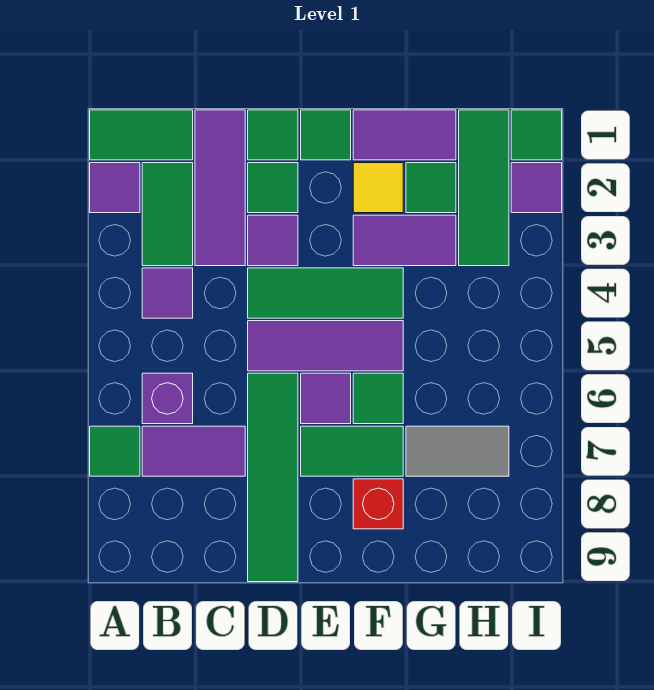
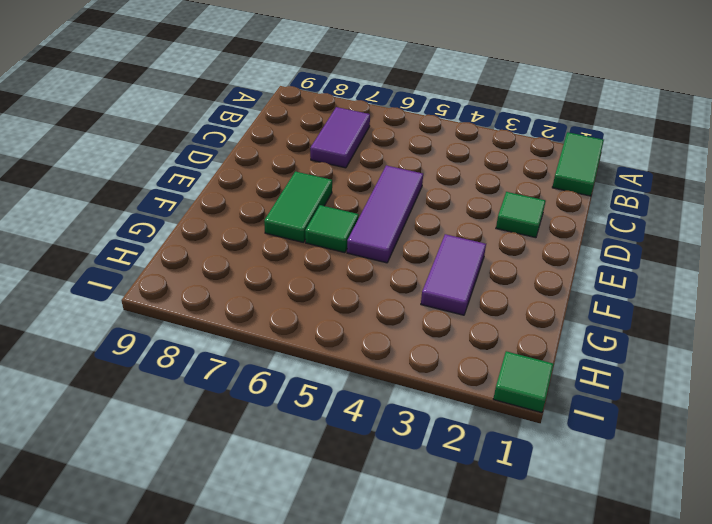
none -> purple 1x1 tile [90,163,140,213]
none -> green 1x1 tile [90,426,140,476]
none -> green 1x2 tile [142,163,193,266]

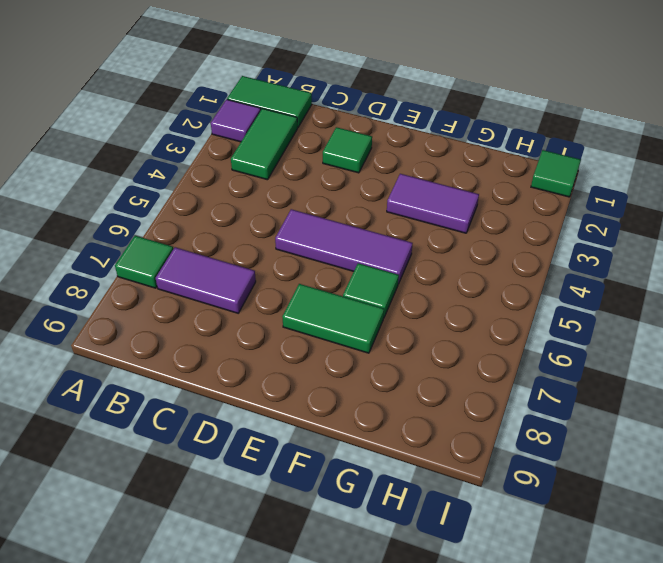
none -> purple 1x1 tile [142,268,193,318]
none -> purple 1x1 brick [142,373,193,424]
none -> purple 1x3 tile [195,110,245,266]

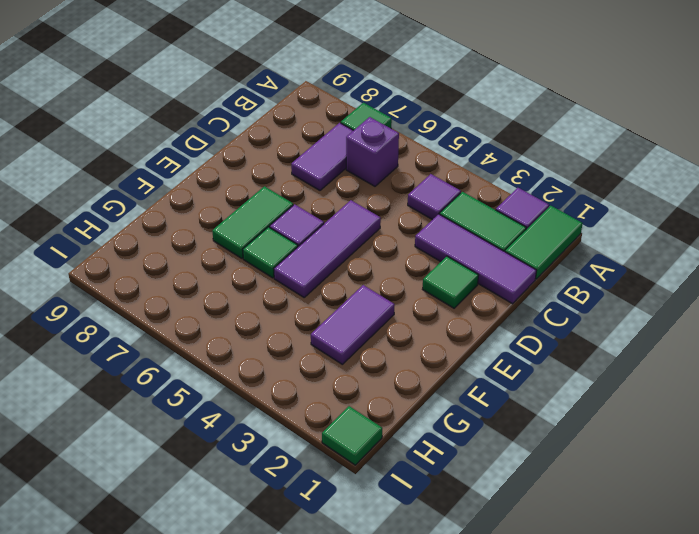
none -> green 1x1 tile [248,110,298,160]
none -> purple 1x1 tile [248,215,298,266]
none -> green 1x3 tile [248,268,403,318]

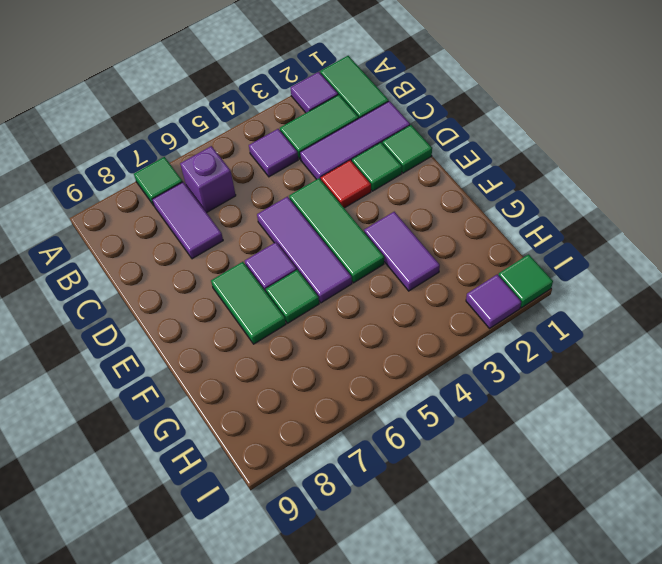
red 1x1 tile [321,160,371,208] -> purple 1x1 tile [248,215,298,266]
none -> green 1x4 tile [248,373,298,582]
none -> green 1x1 tile [301,110,351,160]
none -> purple 1x2 tile [353,110,456,160]

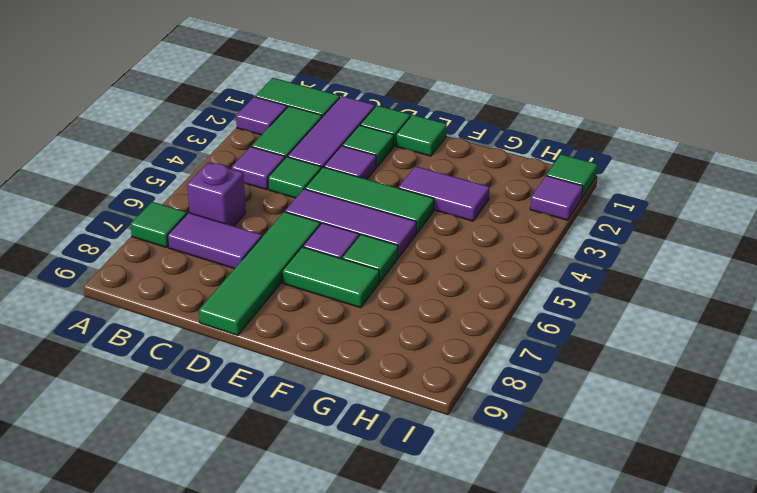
green 1x1 tile [268,157,321,198] -> green 1x1 tile moved to [406,163,456,213]
none -> purple 1x2 tile [353,110,456,160]
none -> yellow 1x1 tile [353,163,403,213]
none -> red 1x1 brick [353,479,403,529]

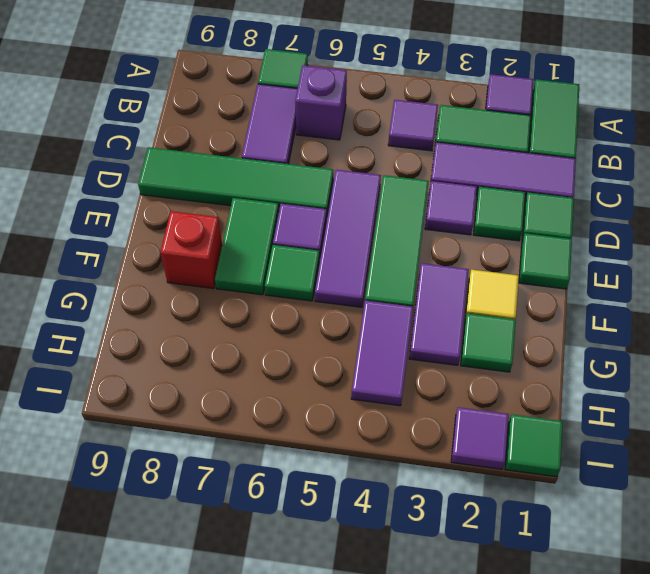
purple 1x2 tile [351,301,413,406] -> purple 1x2 tile moved to [353,110,456,160]
none -> grey 1x2 tile [406,426,509,476]
none -> green 1x3 tile [459,110,509,266]

